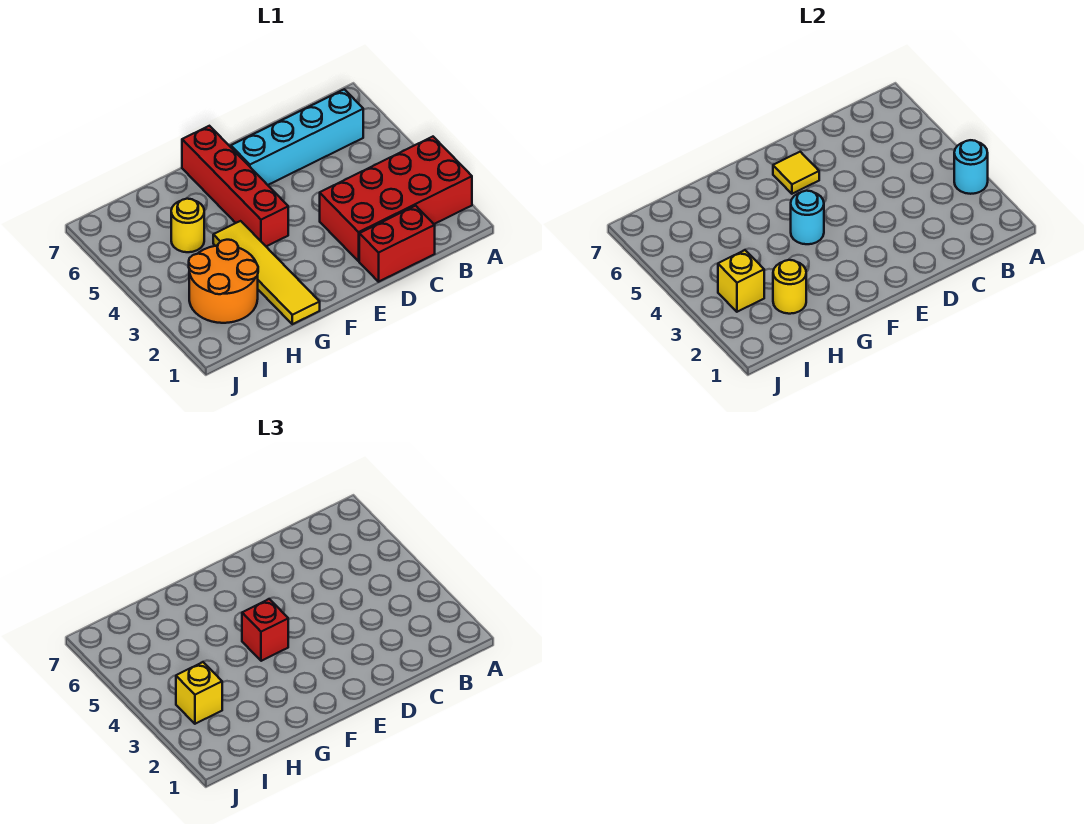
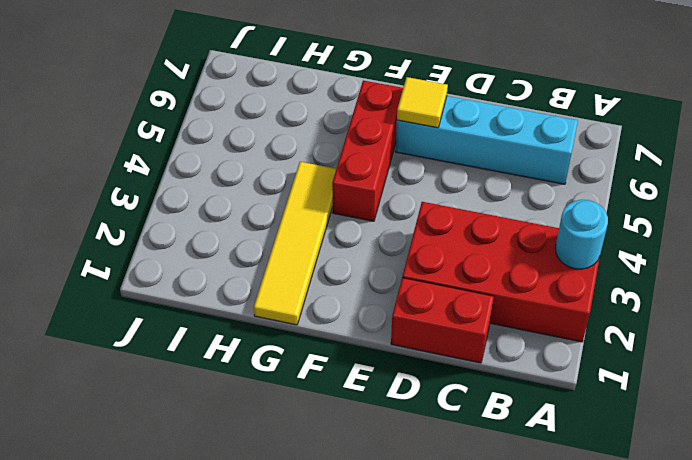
red 1x3 brick [332,80,403,221] -> red 1x4 brick [182,126,288,246]
none -> orange 2x2 round brick [189,240,258,323]
none -> yellow 1x1 round brick [171,199,204,252]
none -> cyan 1x1 round brick [791,191,824,244]

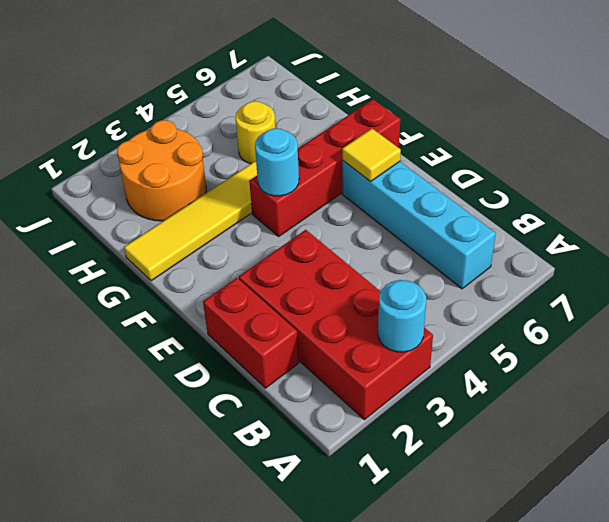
none -> yellow 1x1 round brick [773,260,806,314]
none -> yellow 1x1 brick [718,250,764,312]
none -> red 1x1 brick [242,599,288,661]

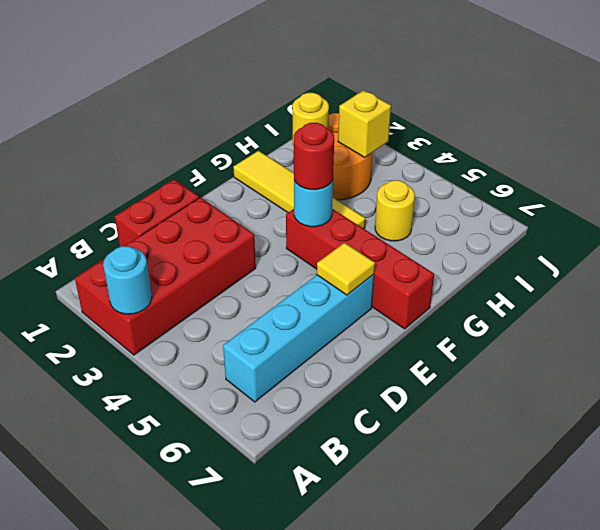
red 1x1 round brick [294,123,334,190] -> red 1x1 brick [242,599,288,661]
none -> yellow 1x1 brick [176,662,222,724]

